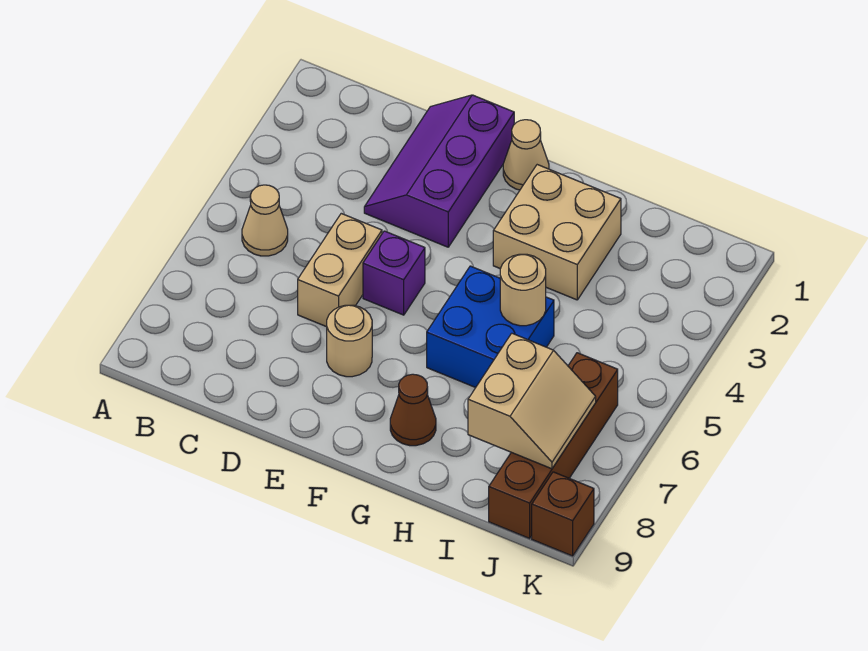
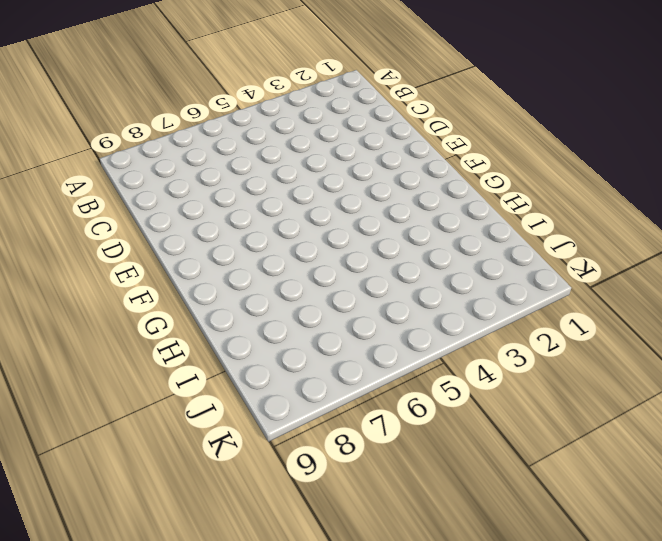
none -> tan 1x1 cone [242,185,288,256]
none -> purple 2x3 slope [364,95,514,247]
none -> tan 1x2 brick [298,213,382,327]

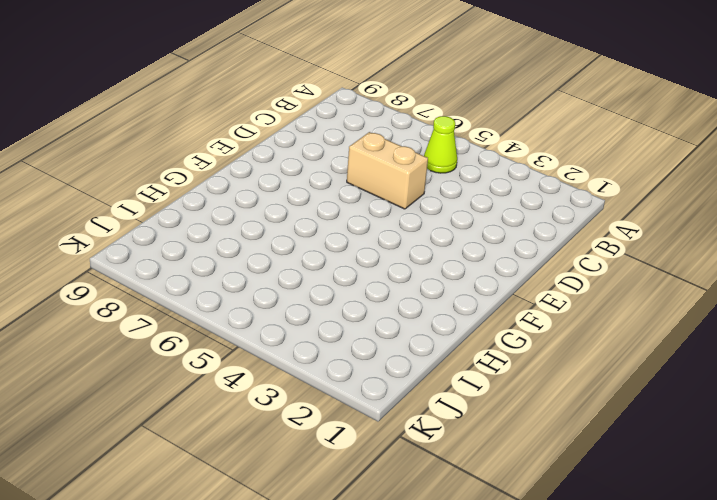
lime 1x1 cone [424,116,457,173] -> tan 1x1 cone [242,185,288,256]
none -> purple 2x3 slope [364,95,514,247]
none -> purple 1x1 brick [363,231,425,315]
none -> tan 1x1 round brick [327,305,372,377]

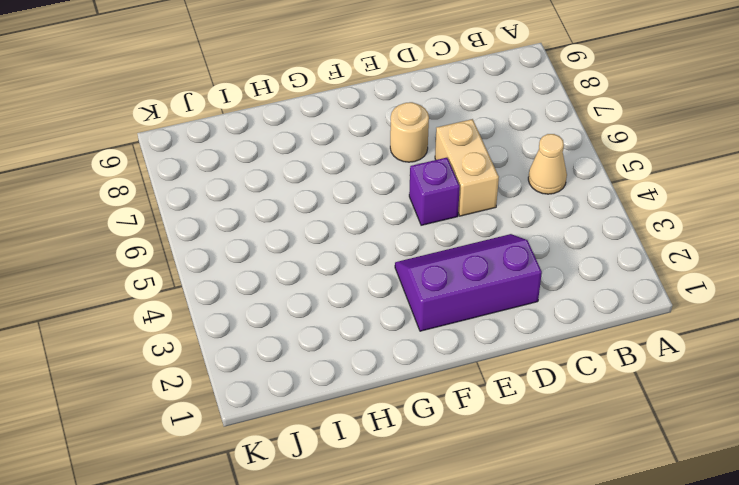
purple 2x3 slope [395,234,542,331] -> purple 2x3 slope turned to [364,95,514,247]
none -> tan 1x1 cone [503,120,549,190]
none -> tan 2x2 brick [493,165,621,300]
none -> blue 2x2 brick [427,266,554,388]

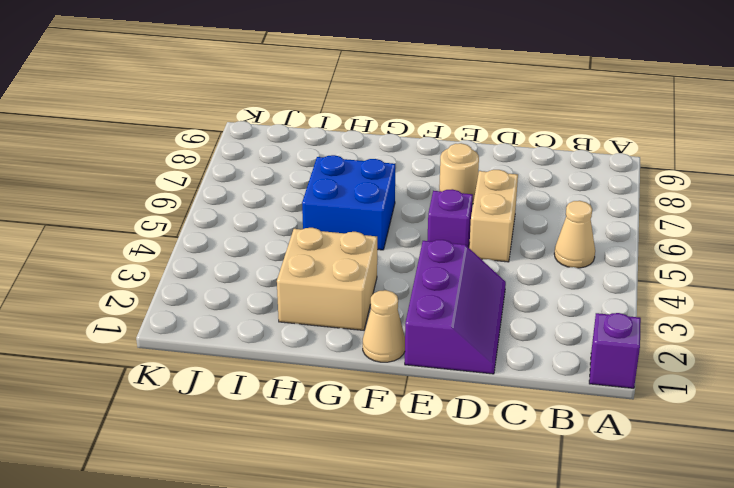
purple 1x1 brick [589,313,641,388] -> none
none -> brown 1x1 cone [390,374,436,446]
none -> brown 1x4 brick [489,353,618,538]
none -> brown 1x1 brick [532,472,594,556]

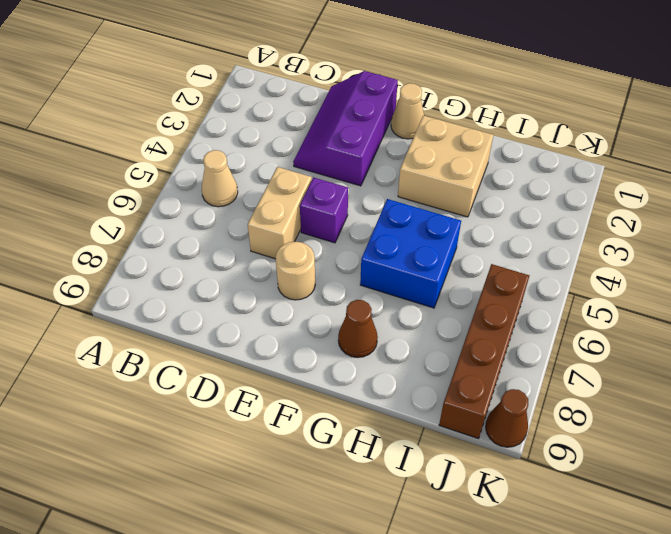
brown 1x1 cone [486,389,528,447] -> brown 1x1 brick [532,472,594,556]
none -> tan 1x1 round brick [500,254,546,326]
none -> tan 2x2 slope [468,333,596,469]

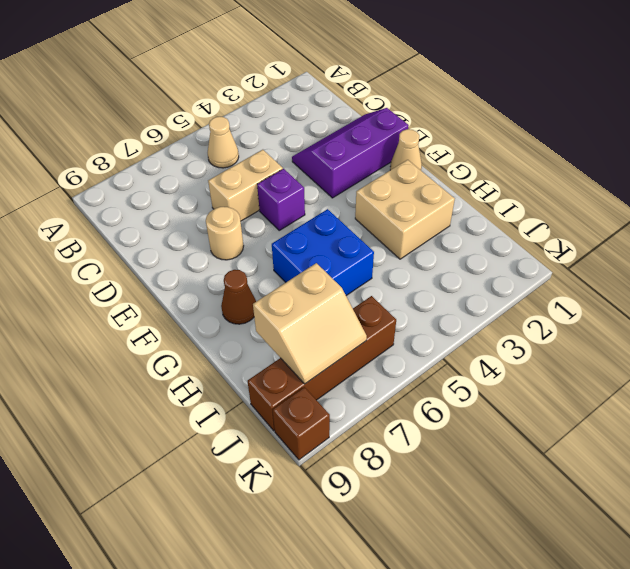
none -> tan 1x1 round brick [500,254,546,326]

